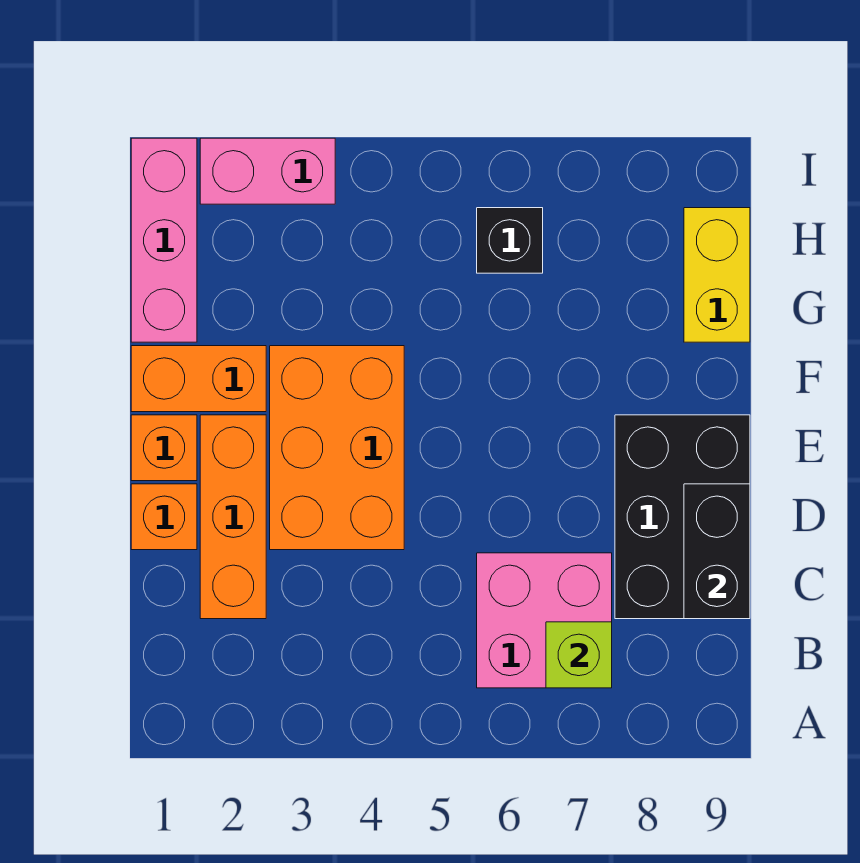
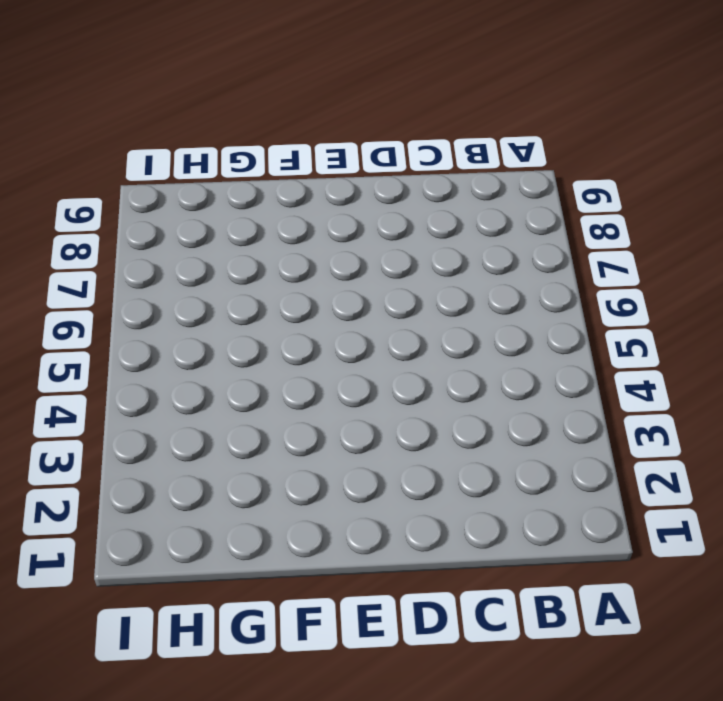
none -> pink 2x2 brick [477,553,612,688]
none -> orange 1x3 brick [200,415,266,619]
none -> black 2x3 brick [615,415,750,619]

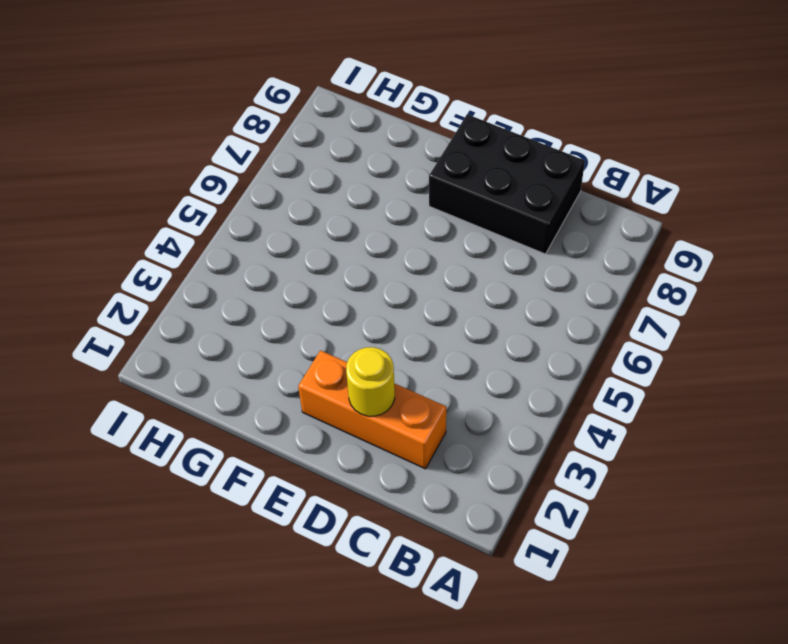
yellow 1x1 round brick [346,347,395,416] -> none
none -> pink 2x2 brick [477,553,612,688]
none -> orange 1x1 brick [131,484,197,550]
none -> orange 2x3 brick [270,346,404,550]

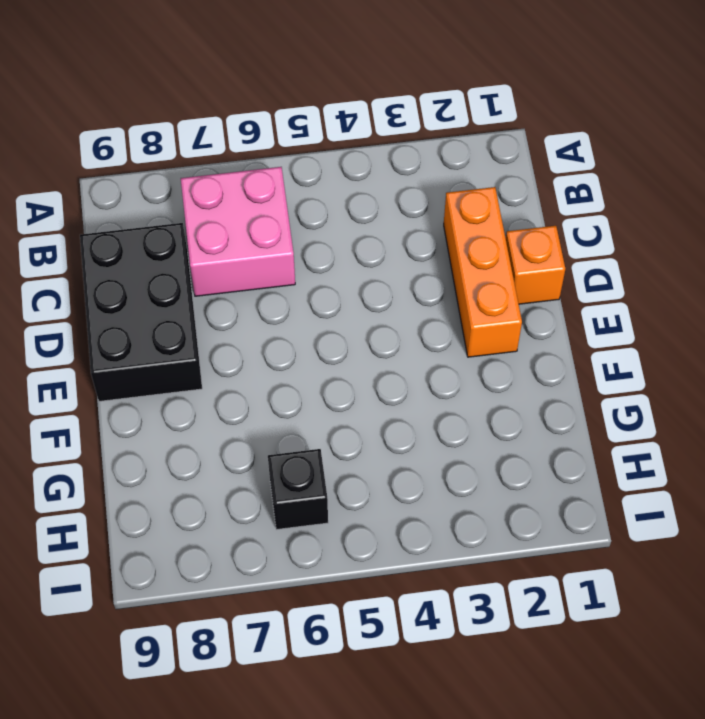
none -> orange 2x3 brick [270,346,404,550]
none -> orange 1x1 brick [131,415,197,481]
none -> orange 1x2 brick [131,346,266,412]

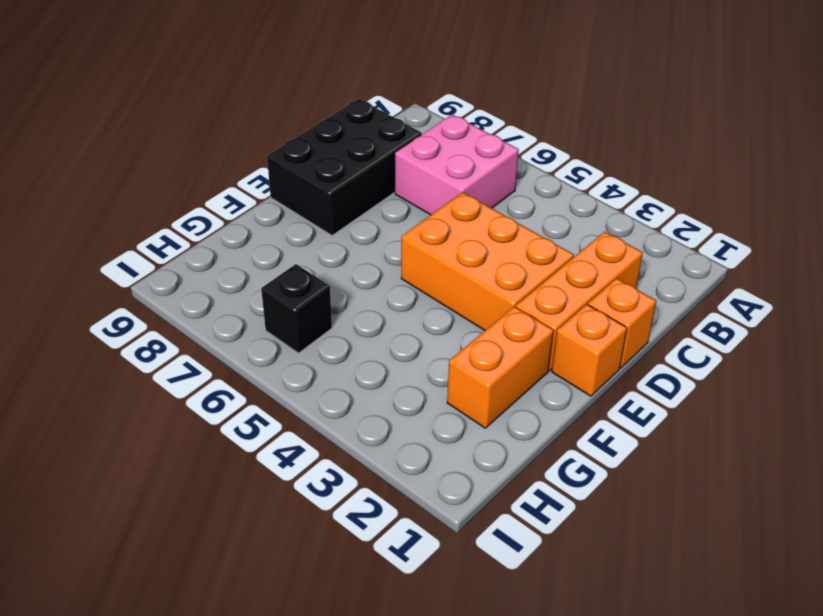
orange 2x3 brick [401,192,574,330] -> orange 2x3 brick turned to [270,346,404,550]
orange 1x2 brick [447,307,554,428] -> orange 1x2 brick turned to [131,346,266,412]
none -> pink 1x3 brick [131,138,197,342]
none -> yellow 1x2 brick [684,208,750,342]
none -> pink 1x2 brick [200,138,335,204]

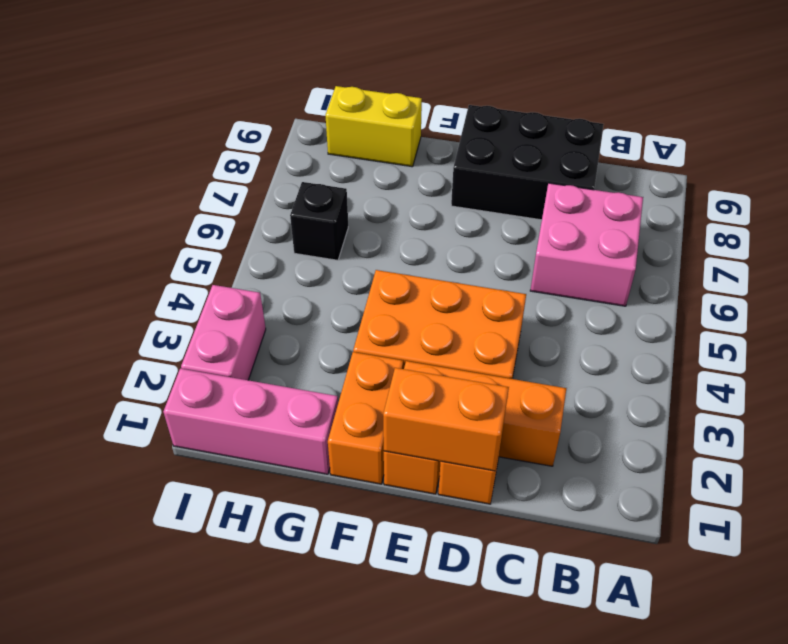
orange 1x2 brick [383,368,509,471] -> none
none -> lime 1x1 brick [546,622,612,688]
none -> black 1x2 brick [684,484,750,619]

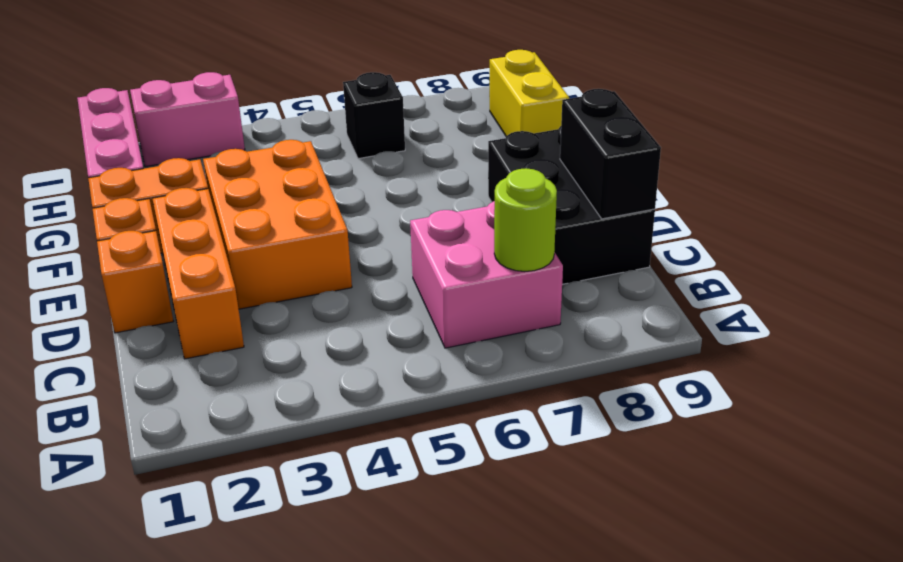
lime 1x1 round brick [494,168,557,271] -> lime 1x1 brick [546,622,612,688]

